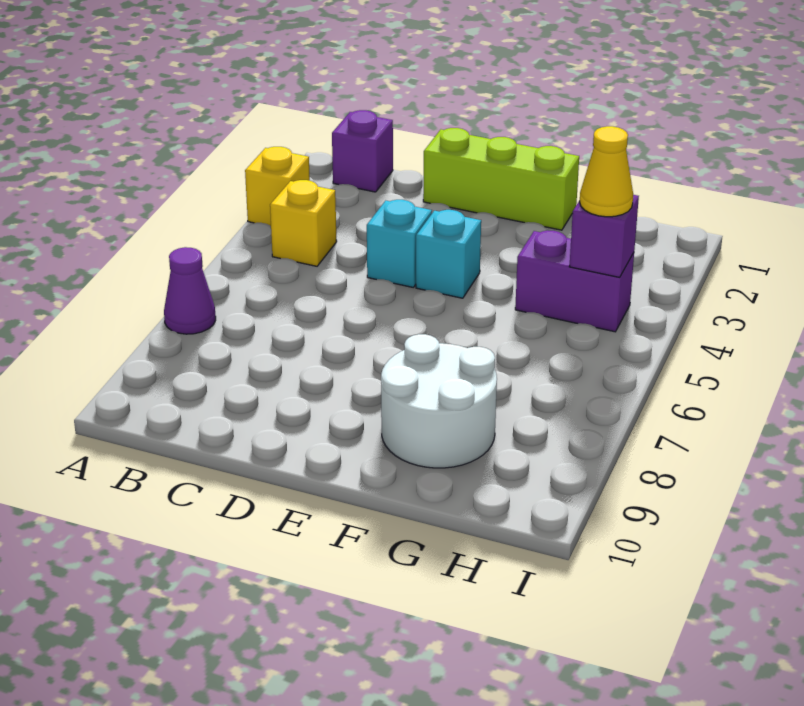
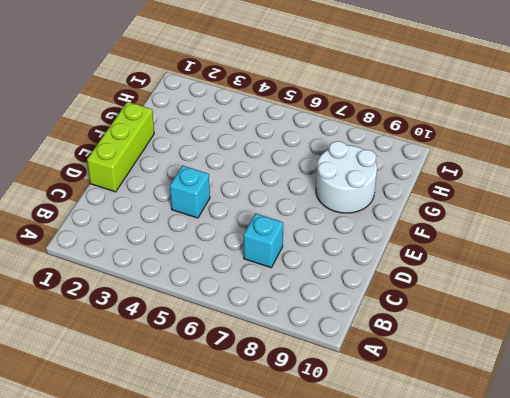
cyan 1x1 brick [244,214,283,268] -> cyan 1x1 brick moved to [416,210,481,298]
none -> yellow 1x1 brick [245,147,310,226]
none -> purple 1x1 cone [164,247,216,334]

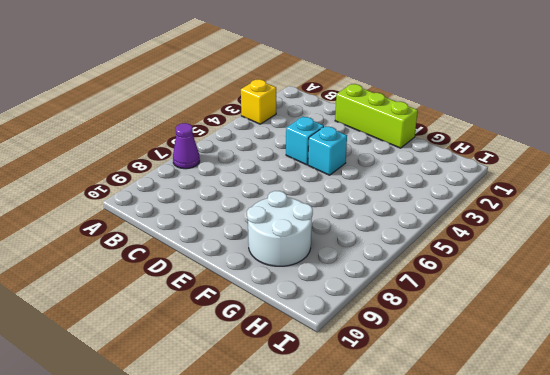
none -> purple 1x1 brick [332,110,393,192]
none -> yellow 1x1 brick [270,180,337,266]

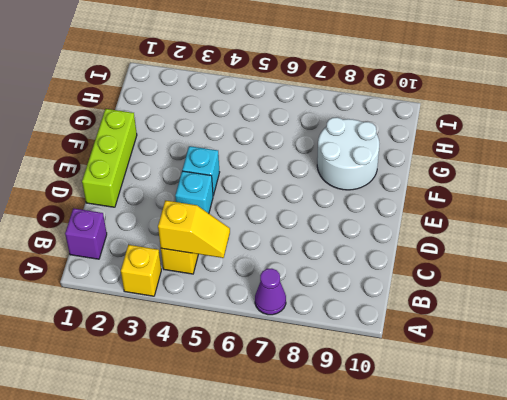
yellow 1x2 slope [158,200,230,258] -> none
none -> purple 1x2 brick [515,230,634,332]
none -> purple 1x1 brick [569,195,639,277]

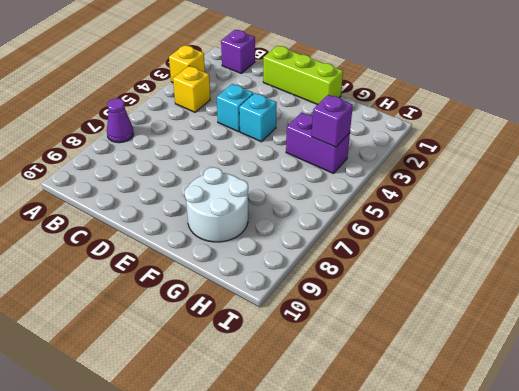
none -> yellow 1x1 cone [580,126,633,217]

